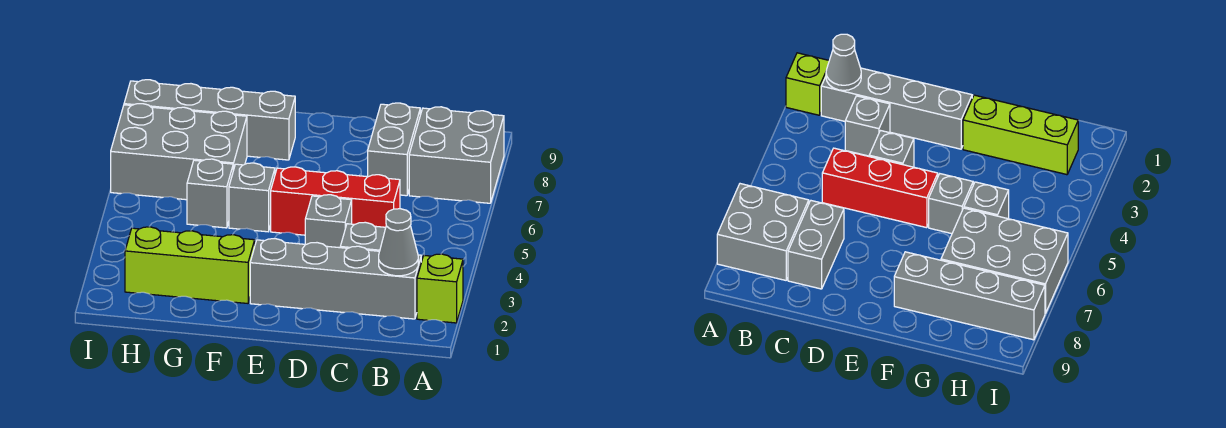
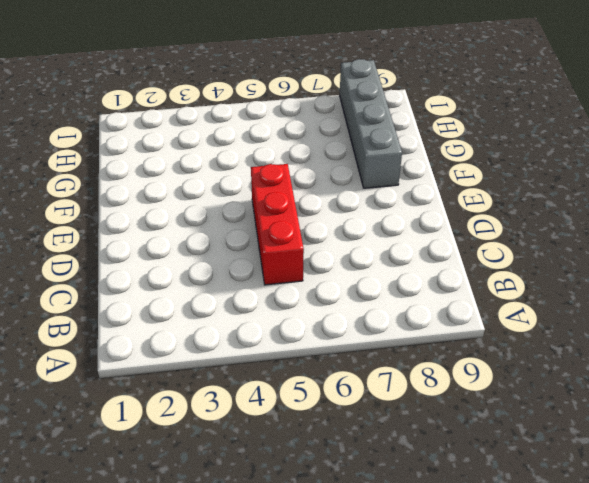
none -> lime 1x1 brick [417,254,463,323]
none -> grey 2x2 brick [409,107,504,203]
none -> grey 1x4 brick [250,239,421,319]

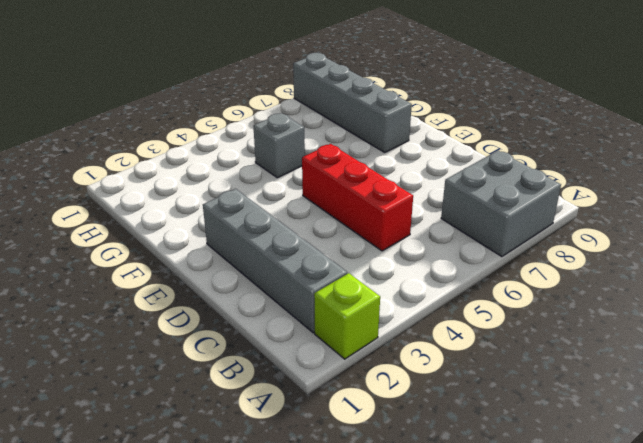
none -> grey 1x1 brick [340,222,386,251]
none -> grey 1x2 brick [368,103,420,196]
none -> grey 1x1 brick [305,195,352,248]

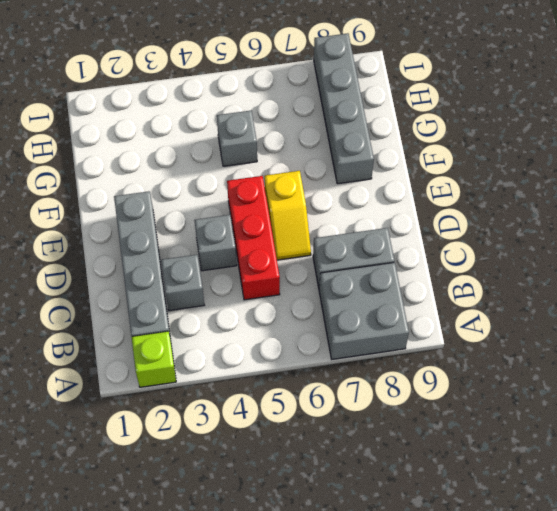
yellow 1x2 slope [264,171,311,260] -> none
none -> lime 1x3 brick [125,227,255,303]
none -> grey 1x1 brick [229,163,275,232]
none -> grey 2x3 brick [111,104,247,200]

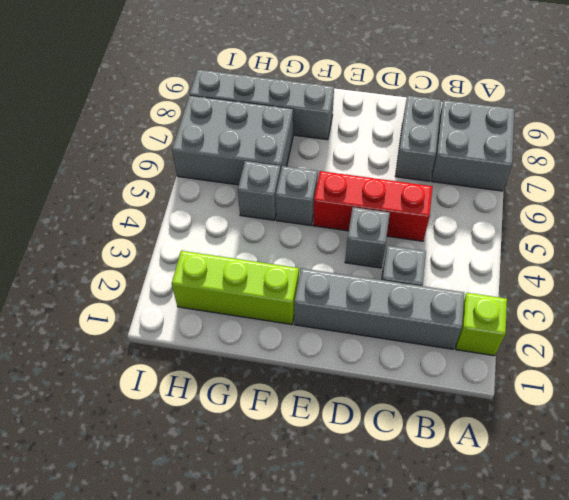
none -> grey 1x1 cone [379,209,418,276]

